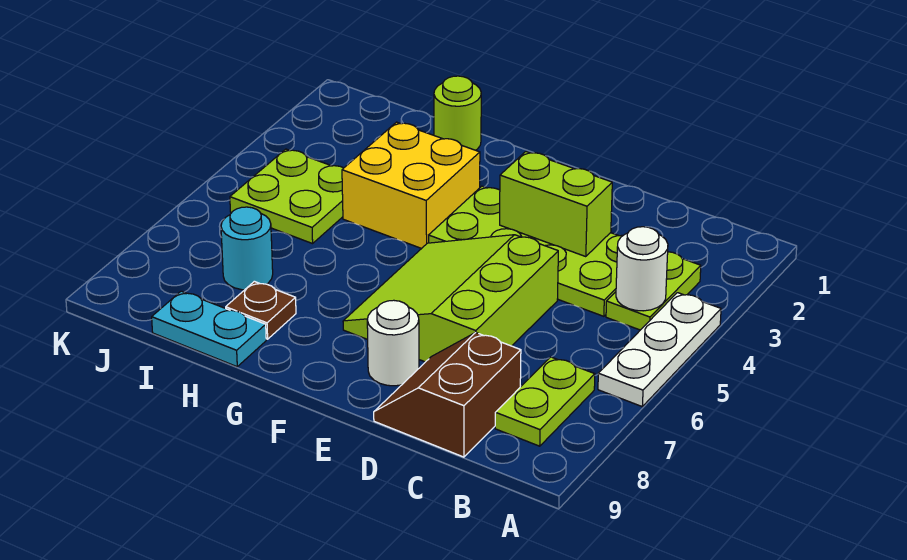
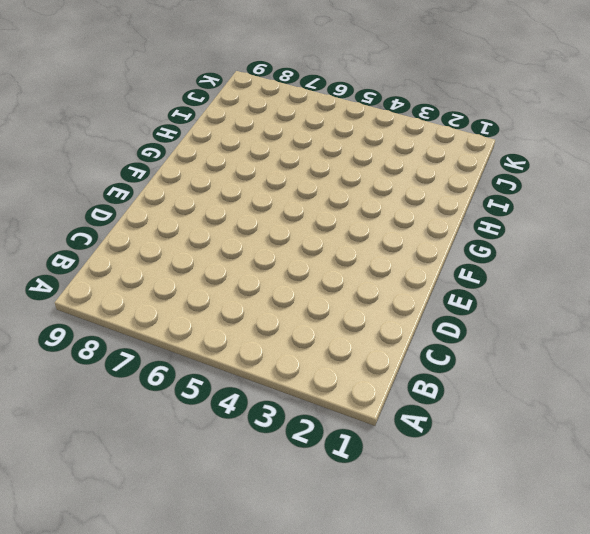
none -> white 1x3 plate [598,293,721,406]
none -> lime 1x2 plate [606,252,701,330]
none -> lime 1x2 plate [495,357,595,446]

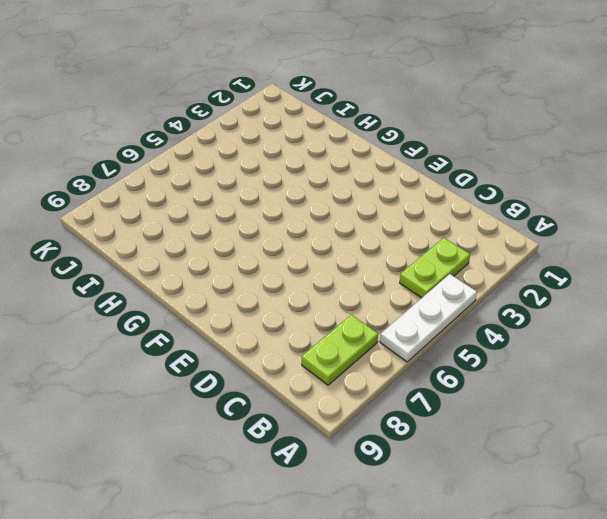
none -> lime 2x4 plate [429,186,623,316]
none -> brown 2x2 slope [374,333,521,457]
none -> lime 3x3 slope [343,235,558,362]

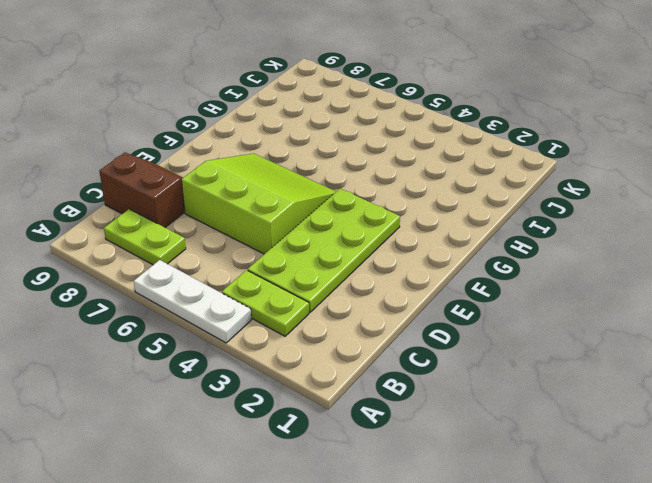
none -> white 1x1 round brick [367,300,419,386]
none -> yellow 2x2 brick [342,122,480,248]
none -> lime 1x1 round brick [434,76,481,150]

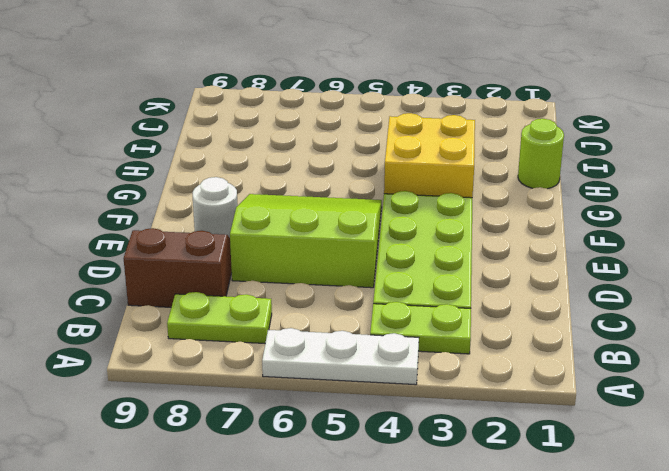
none -> brown 1x1 plate [226,281,296,339]
none -> cyan 1x2 plate [152,291,266,367]
none -> lime 2x2 plate [230,149,343,244]

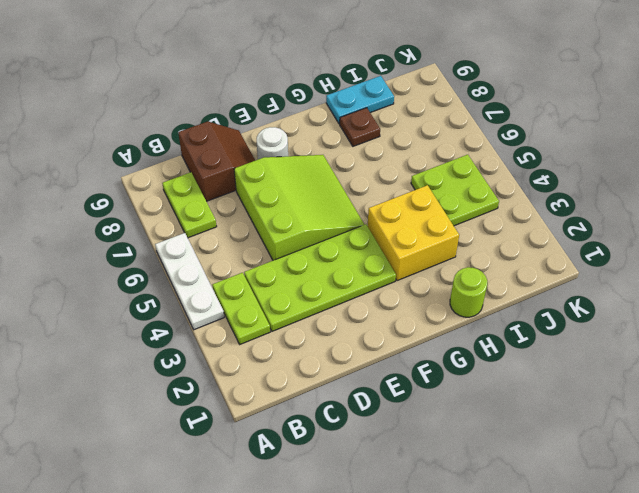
none -> cyan 1x1 round brick [221,207,273,290]
none -> white 1x1 round brick [616,227,668,311]
none -> lime 1x2 brick [500,152,612,257]

